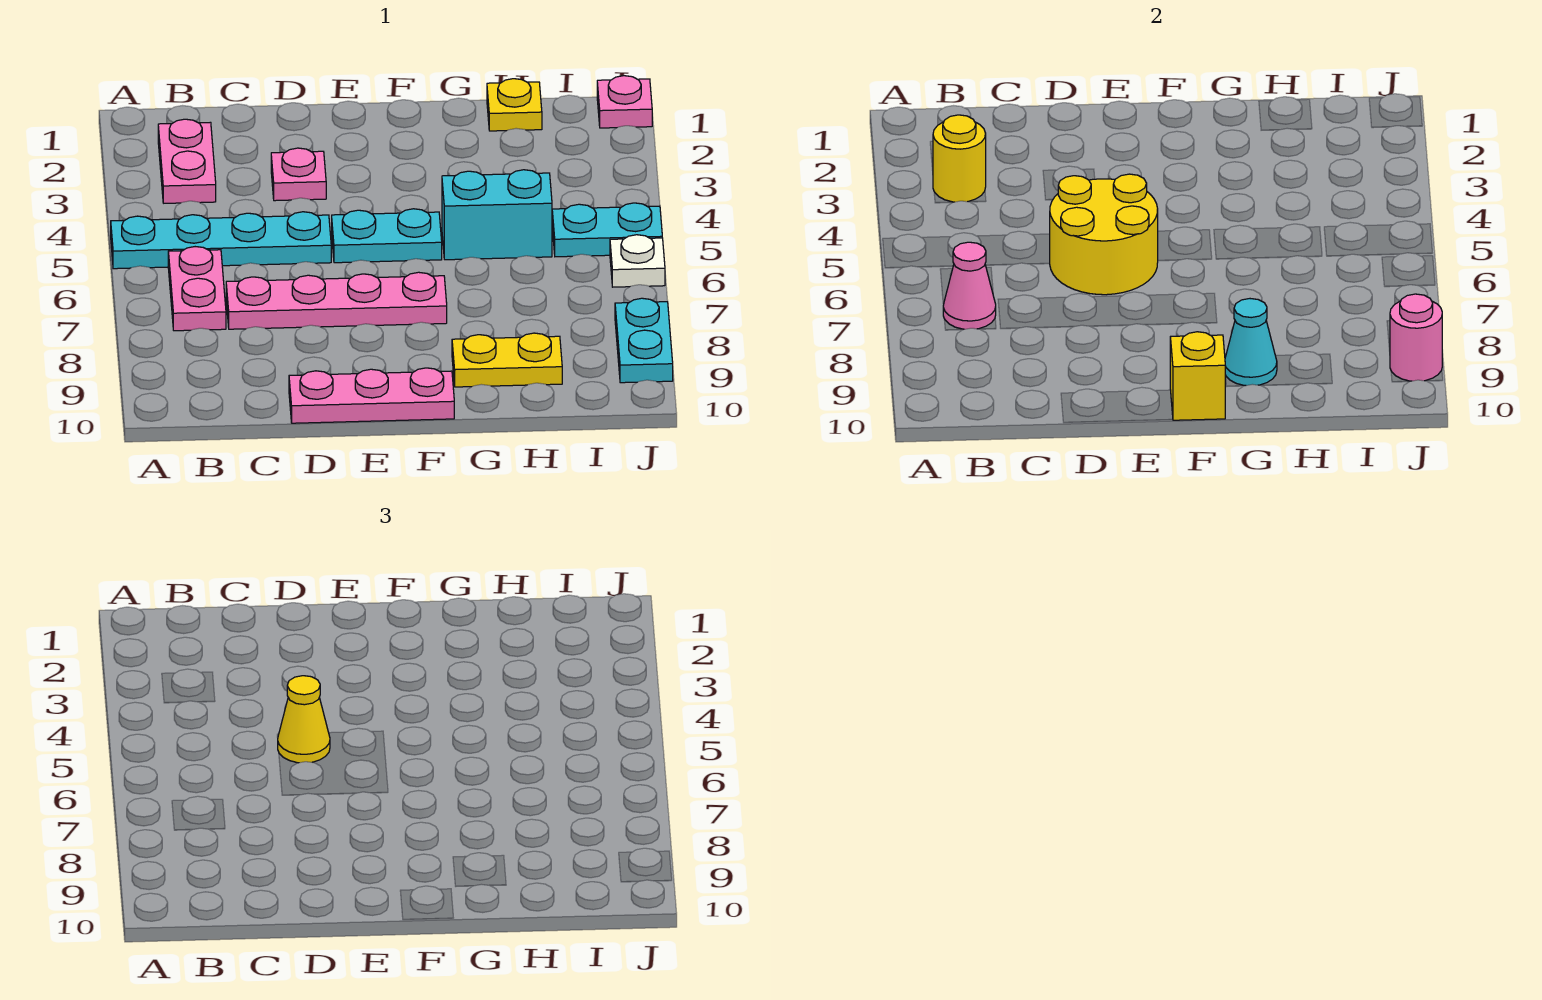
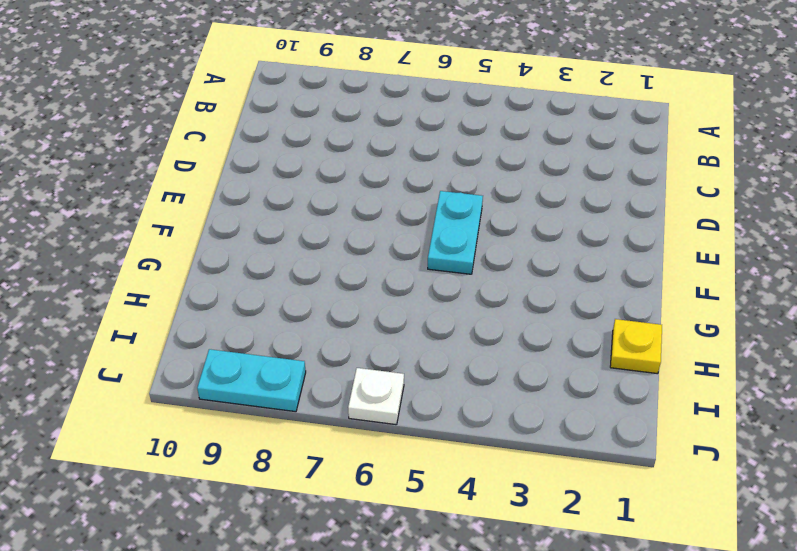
none -> cyan 1x4 plate [111,212,331,269]
none -> pink 1x2 plate [158,119,216,203]
none -> pink 1x2 plate [168,247,226,331]

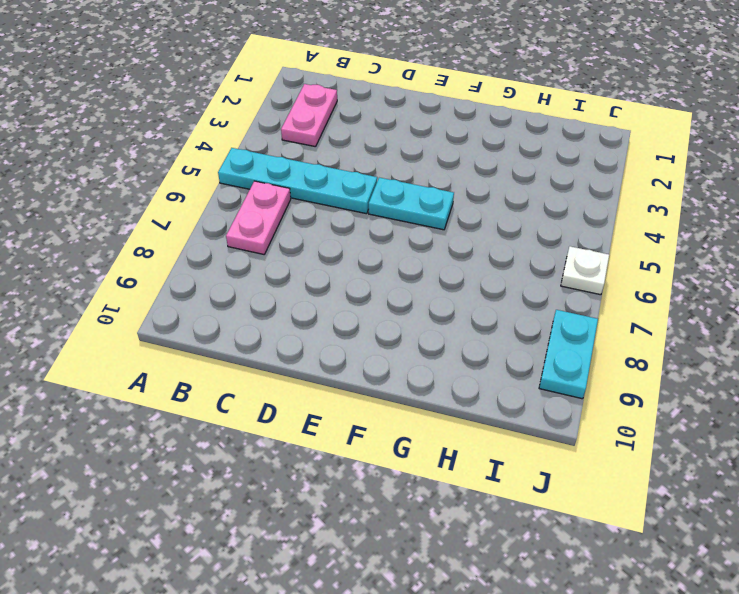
none -> pink 1x4 plate [226,272,447,329]
none -> pink 1x1 plate [271,148,326,201]
none -> pink 1x3 plate [289,368,454,423]

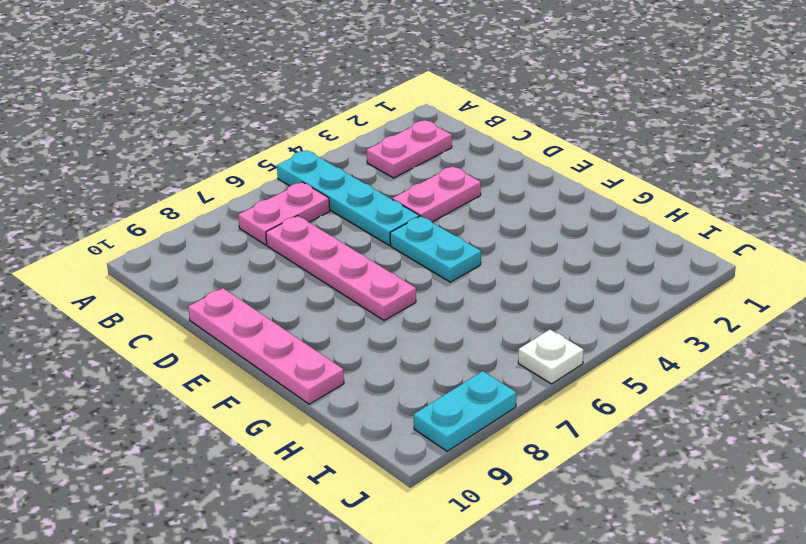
pink 1x2 plate [393,166,481,222] -> pink 1x1 plate [271,148,326,201]
pink 1x4 plate [188,288,344,404] -> pink 1x3 plate [289,368,454,423]
none -> cyan 1x2 brick [442,170,552,260]
none -> yellow 1x2 plate [452,333,562,387]
none -> yellow 1x1 plate [487,79,542,131]

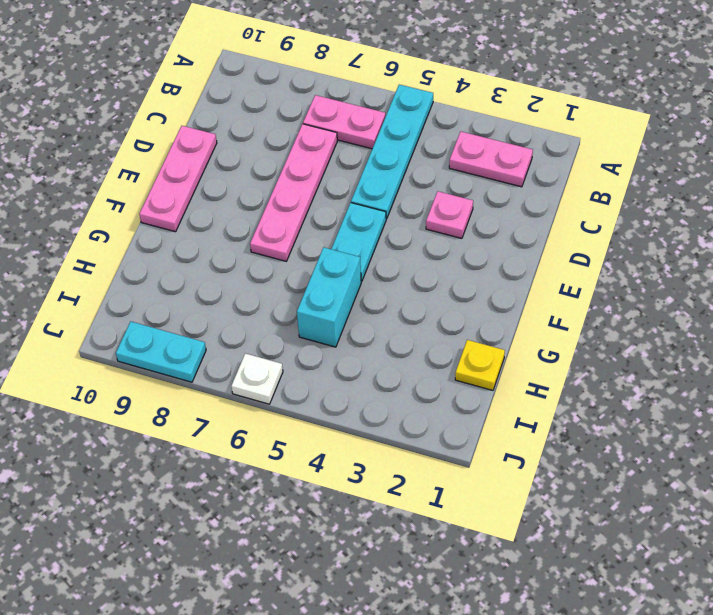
none -> yellow 1x2 plate [452,333,562,387]
none -> cyan 1x2 plate [552,203,662,257]
none -> pink 1x1 plate [597,76,652,128]

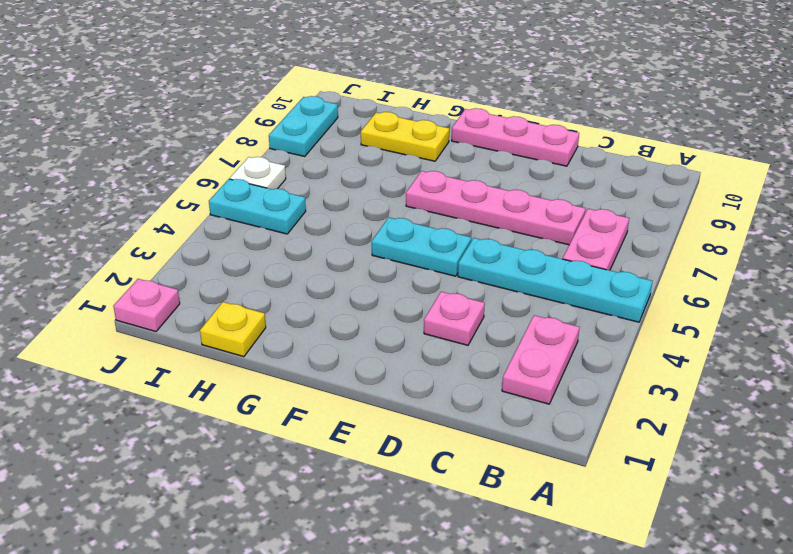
none -> cyan 1x2 brick [442,170,552,260]
none -> yellow 1x1 round brick [933,115,986,202]
none -> pink 1x1 cone [943,242,996,329]

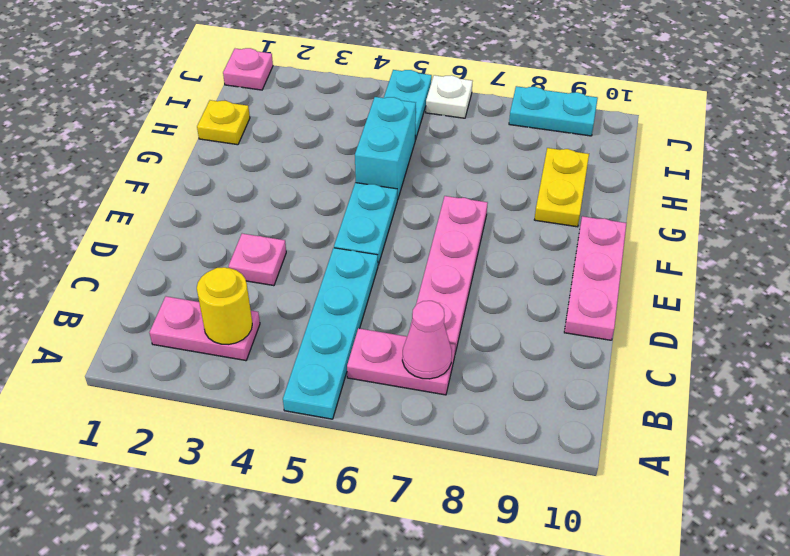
none -> yellow 2x2 round brick [1049,174,1158,295]
none -> yellow 1x1 brick [1170,332,1226,420]
none -> cyan 1x1 cone [1225,299,1277,386]

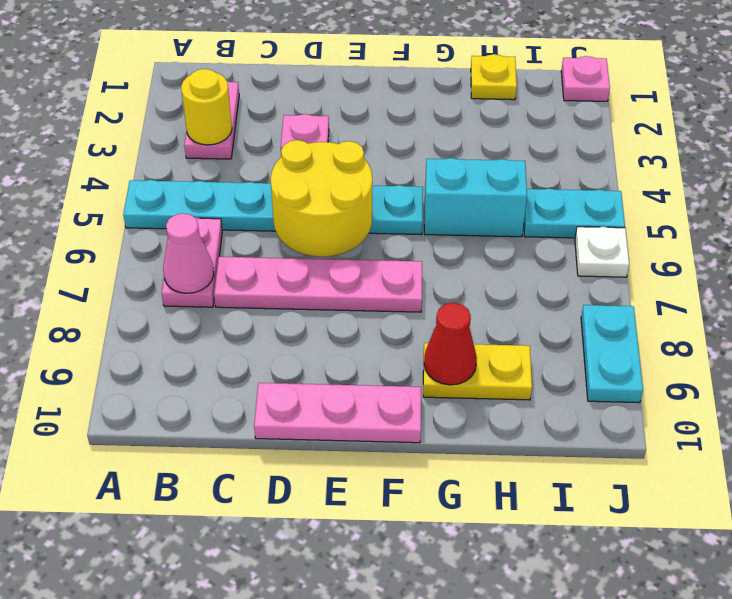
red 1x1 cone [424,303,477,385] -> cyan 1x1 cone [1225,299,1277,386]
none -> yellow 1x1 brick [1170,332,1226,420]
none -> pink 1x1 round brick [1390,294,1442,381]
none -> yellow 1x1 cone [278,676,330,763]

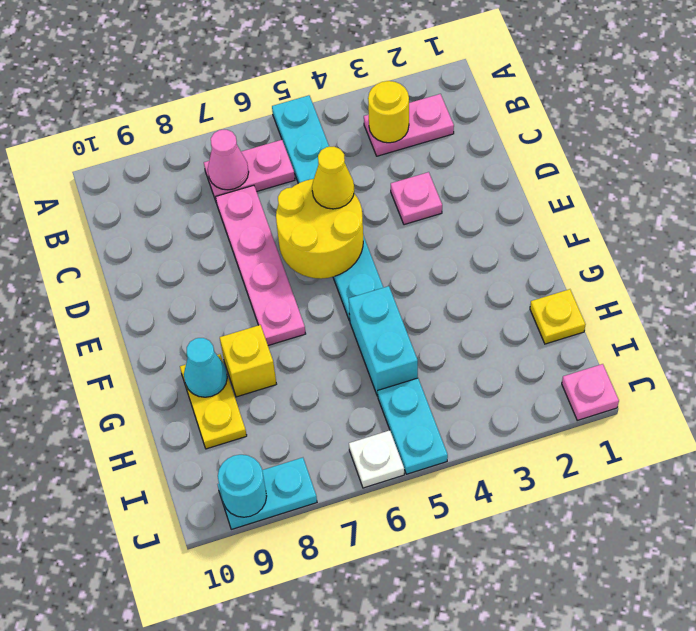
yellow 1x1 brick [220,325,276,397] -> yellow 1x1 brick moved to [1170,332,1226,420]
cyan 1x1 round brick [218,455,267,517] -> pink 1x1 round brick [1390,294,1442,381]
none -> pink 1x3 plate [289,368,454,423]

